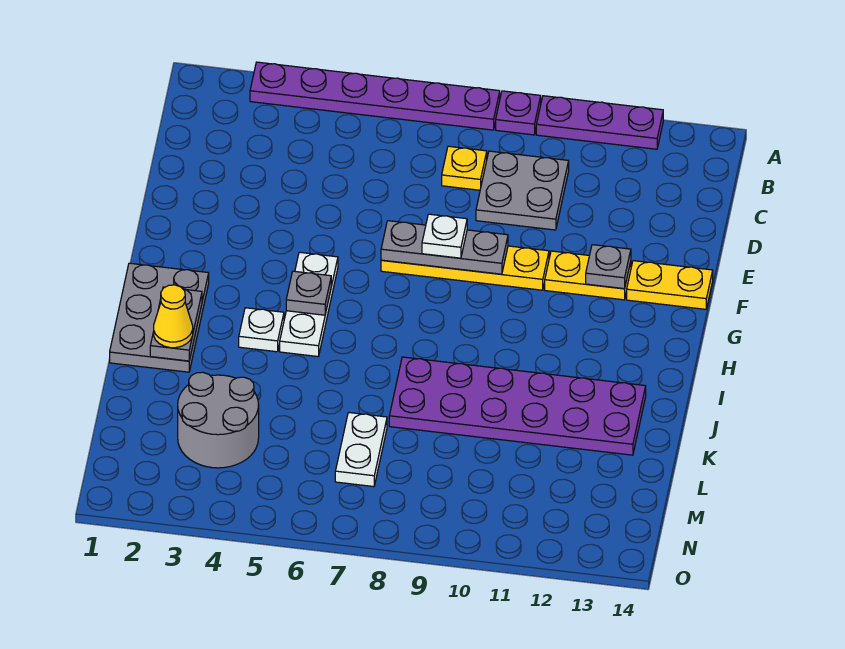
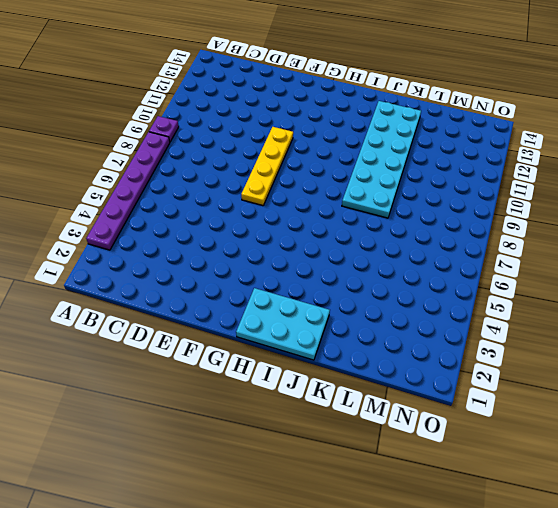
cyan 2x3 plate [236,288,330,360] -> grey 2x3 plate [110,263,209,372]
cyan 2x6 plate [342,101,421,218] -> purple 2x6 plate [389,357,646,455]
none -> purple 1x3 plate [536,96,663,149]
none -> yellow 1x1 plate [442,146,487,190]
none -> grey 2x2 plate [476,151,569,230]

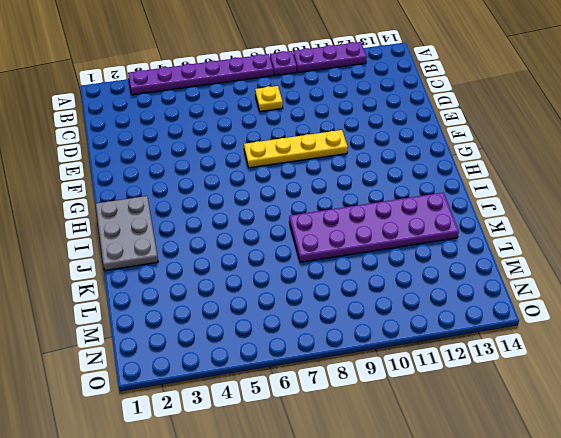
none -> grey 2x2 plate [476,151,569,230]
none -> yellow 1x2 plate [545,251,631,300]
none -> yellow 1x2 plate [627,261,713,309]

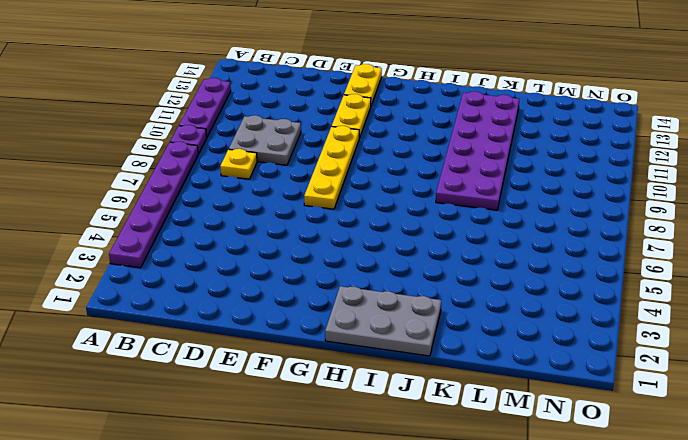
none -> white 1x3 plate [280,252,338,356]
none -> white 1x1 plate [239,308,284,352]
none -> grey 2x2 round brick [178,372,259,468]

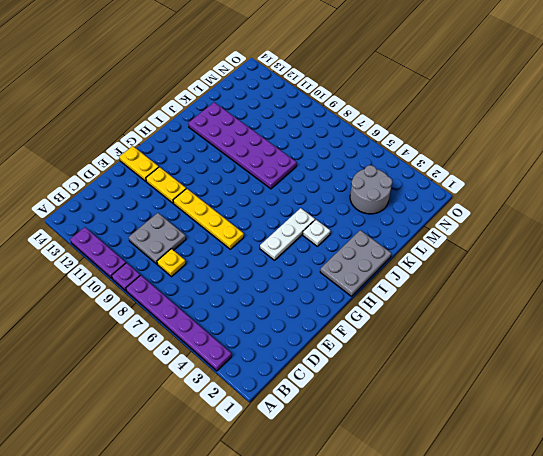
none -> white 1x2 plate [335,412,387,487]
none -> grey 1x3 plate [381,221,508,274]
none -> grey 1x1 plate [586,245,631,289]

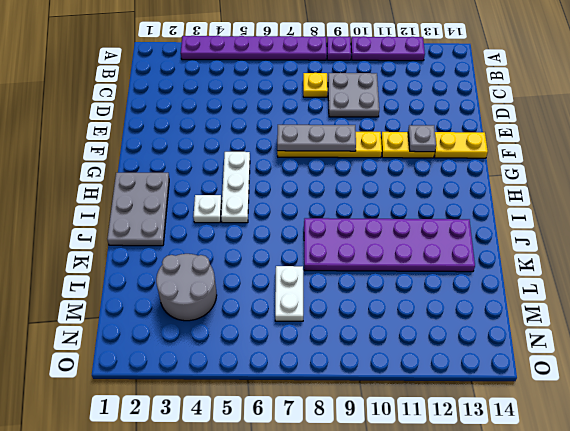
none -> grey 1x1 plate [286,271,331,315]
none -> grey 1x2 plate [150,287,202,361]
none -> white 1x1 plate [422,214,467,258]

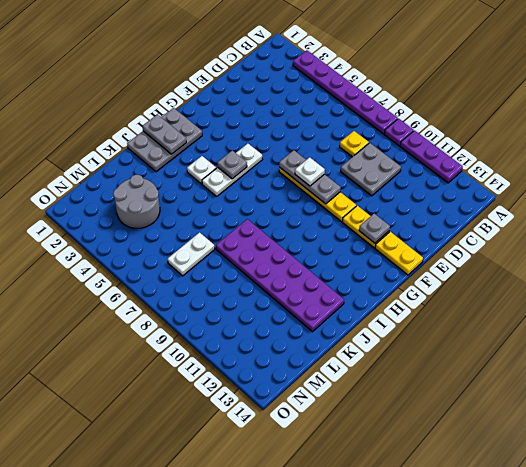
grey 1x2 plate [142,115,186,154] -> grey 1x2 plate turned to [150,287,202,361]
none -> yellow 1x1 cone [154,285,193,348]

